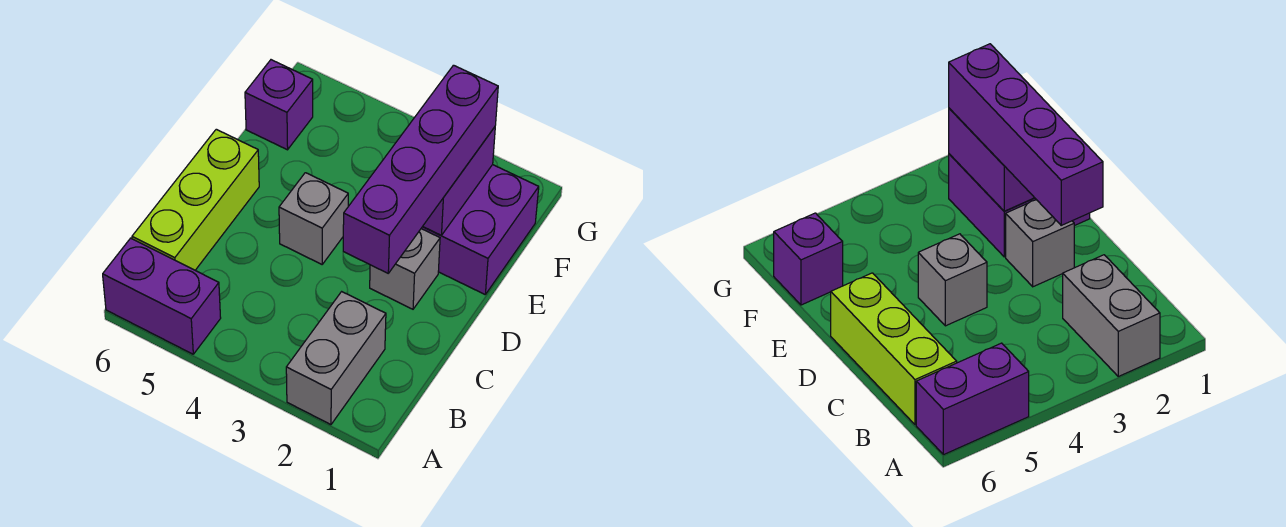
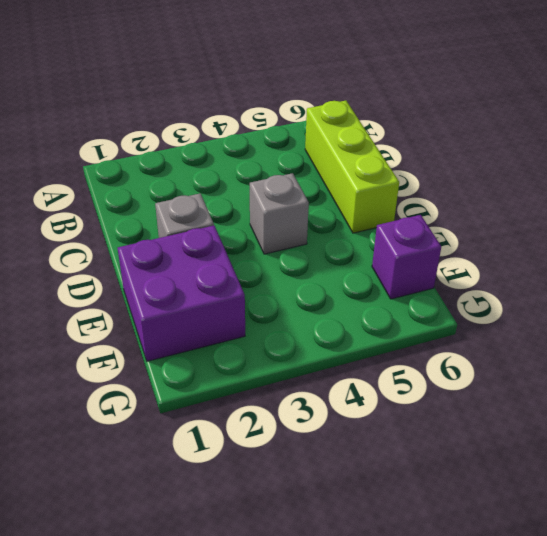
none -> grey 1x2 brick [286,292,386,425]
none -> purple 1x2 brick [103,238,221,354]

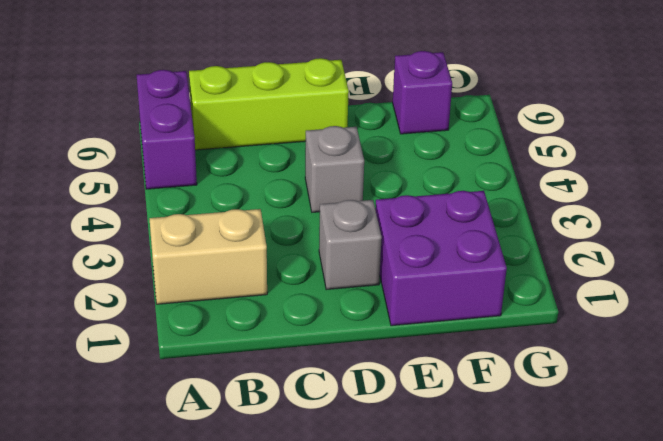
tan 1x2 brick [149,209,267,304] -> grey 1x2 brick [286,292,386,425]
none -> purple 1x2 brick [423,127,495,235]
none -> purple 1x4 brick [343,65,498,273]

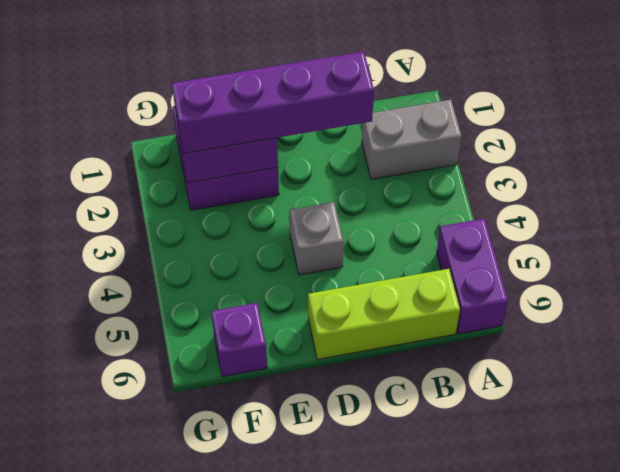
none -> grey 1x1 brick [370,229,440,309]

